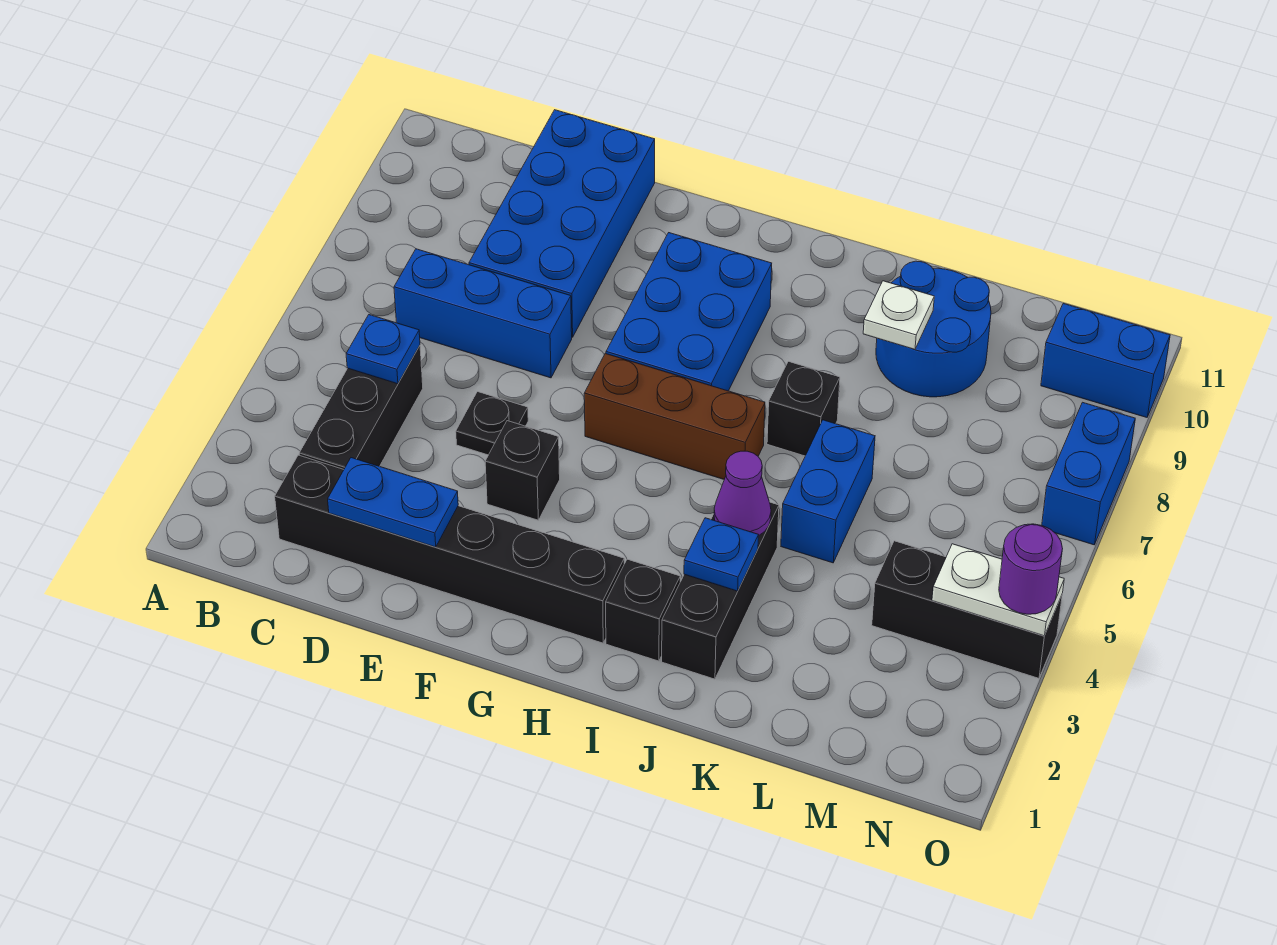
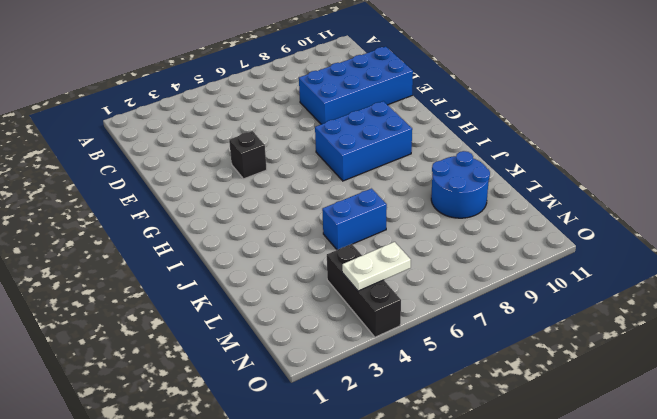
white 1x2 plate [342,242,411,291] -> white 1x2 plate turned to [932,544,1064,636]
none -> black 1x6 brick [275,455,624,643]
none -> black 1x3 brick [299,346,423,469]
none -> blue 1x3 brick [394,249,572,378]

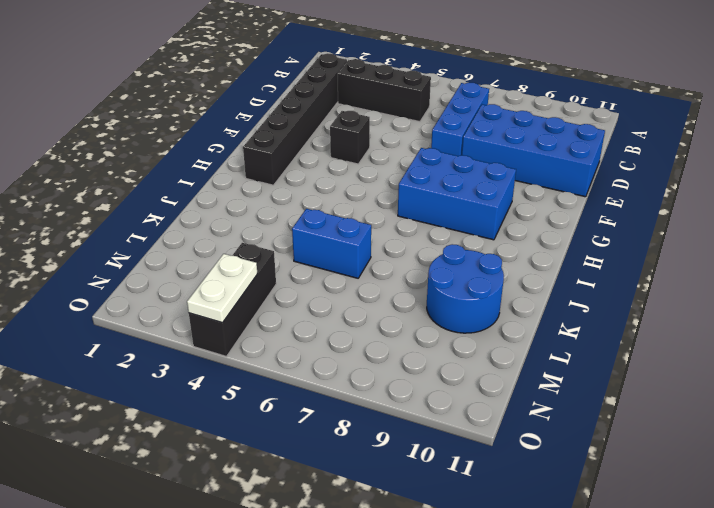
none -> black 1x1 plate [456,392,528,455]
none -> brown 1x3 brick [584,354,765,479]
none -> black 1x1 brick [606,559,680,661]

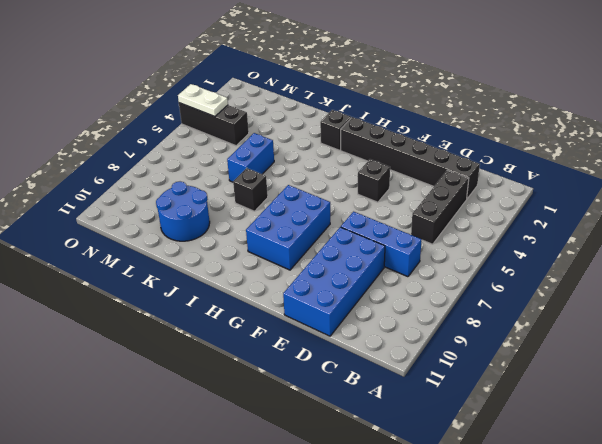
none -> black 1x1 plate [456,392,528,455]
none -> brown 1x3 brick [584,354,765,479]
none -> black 1x3 brick [662,502,779,679]

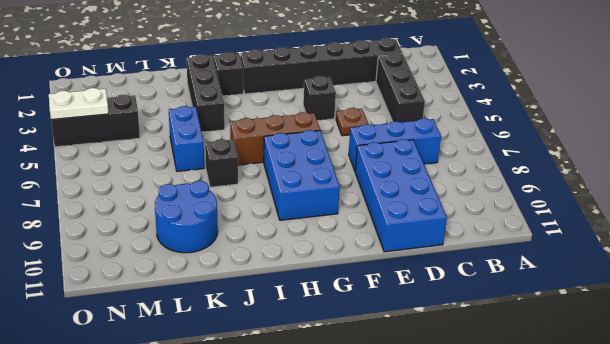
brown 1x1 plate [336,108,368,136] -> black 1x1 plate [456,392,528,455]
none -> blue 1x2 brick [1041,304,1170,417]
none -> blue 1x2 brick [1042,402,1135,545]
none -> blue 1x1 plate [346,315,420,384]

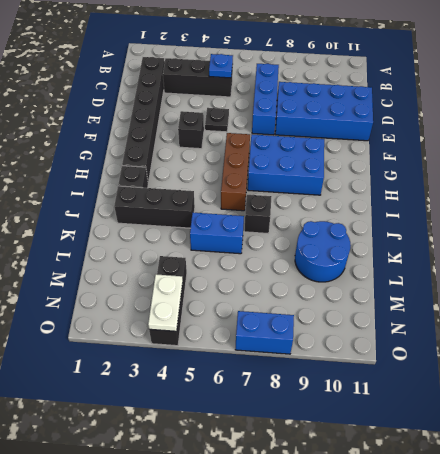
none -> blue 1x2 brick [1041,304,1170,417]
none -> blue 1x2 plate [328,458,458,547]
none -> blue 1x1 plate [684,518,759,591]

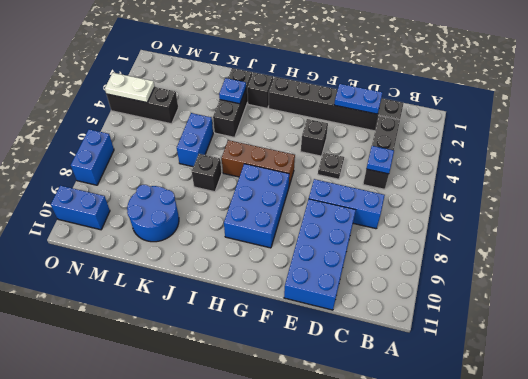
none -> purple 1x1 cone [714,451,771,535]
none -> white 1x1 plate [863,281,934,349]
none -> purple 1x1 round brick [999,524,1063,614]

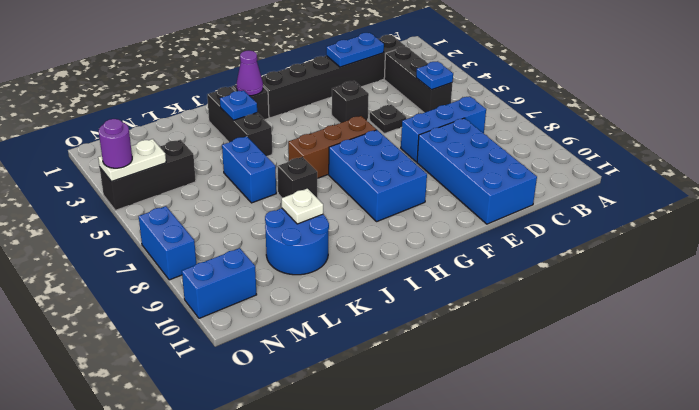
purple 1x1 cone [237,50,263,96] -> purple 1x1 cone moved to [714,451,771,535]

